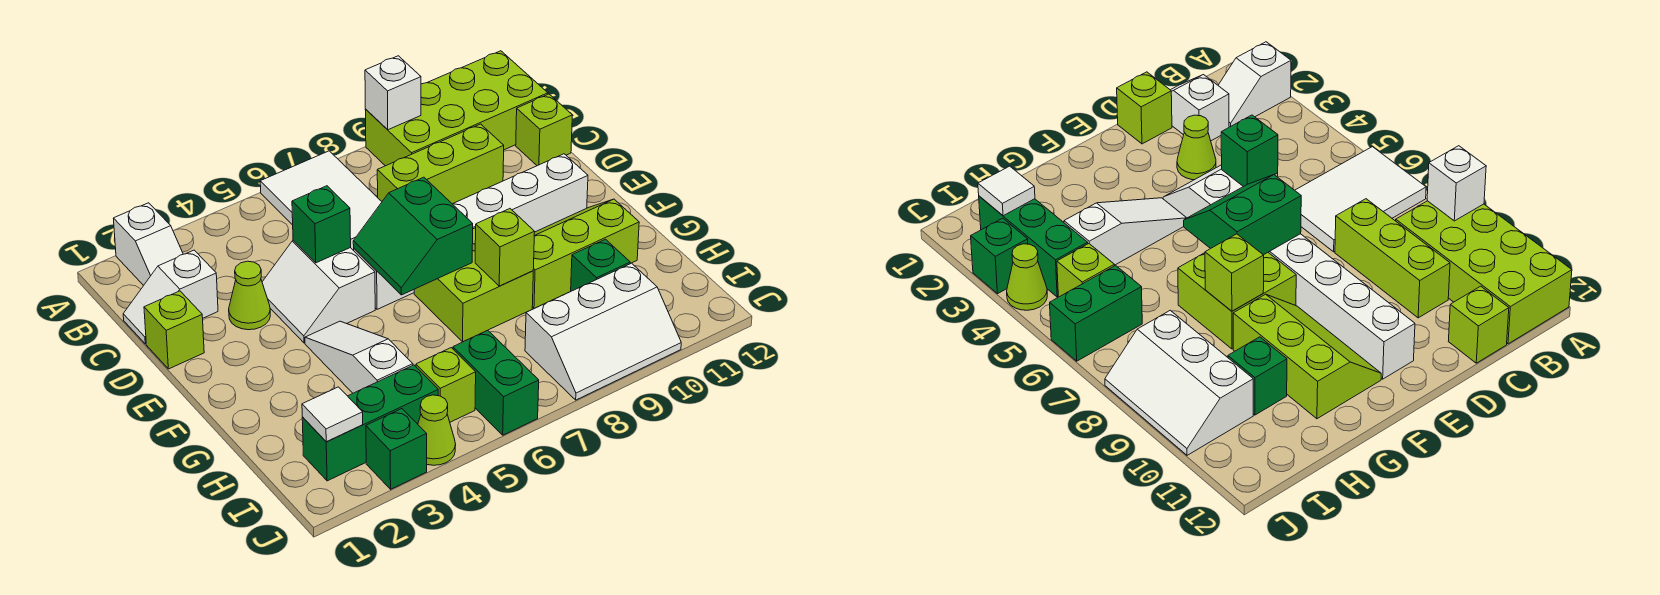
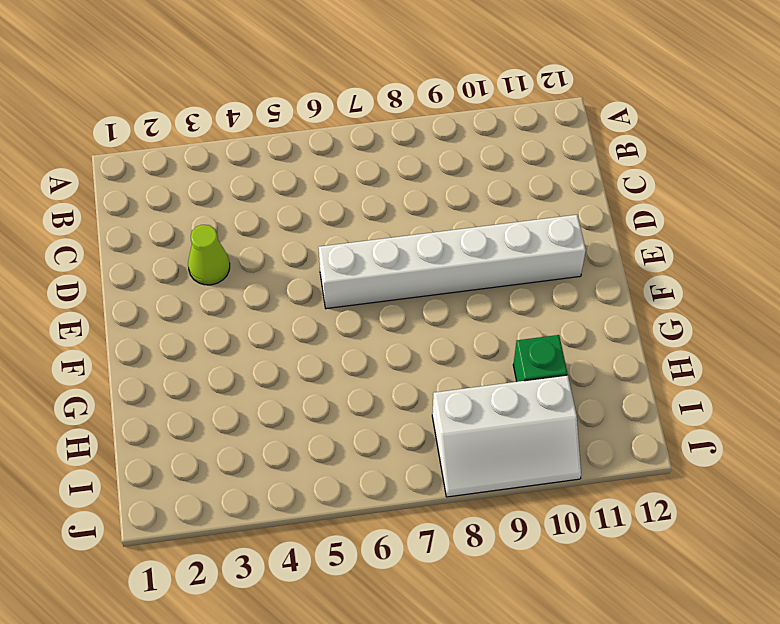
none -> white 1x2 slope [113,203,183,286]
none -> white 2x3 tile [260,151,382,251]
none -> lime 2x4 brick [365,51,548,166]

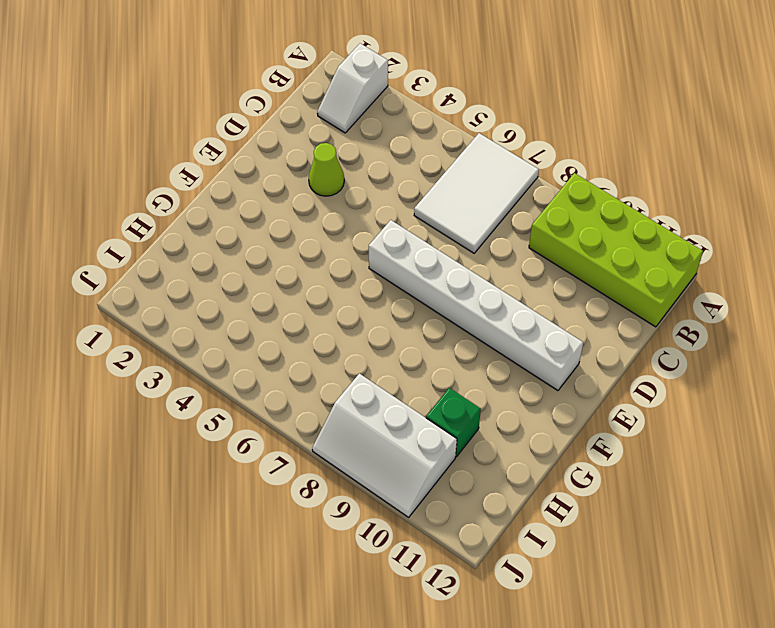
none -> white 1x2 slope [123,250,218,344]
none -> lime 1x3 brick [377,124,504,204]
none -> lime 1x1 brick [516,94,572,166]

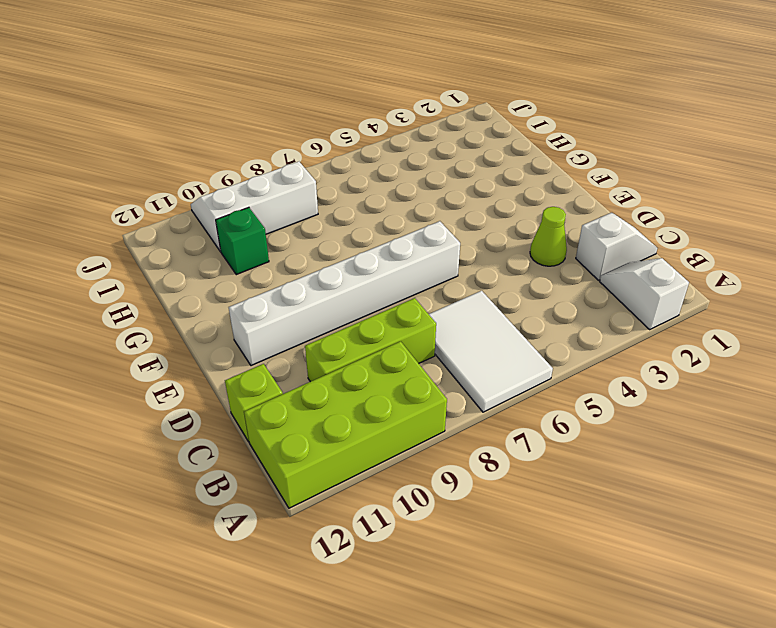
none -> lime 1x1 brick [144,291,204,369]
none -> white 2x2 slope [262,241,375,343]
none -> white 1x3 slope [305,321,413,393]

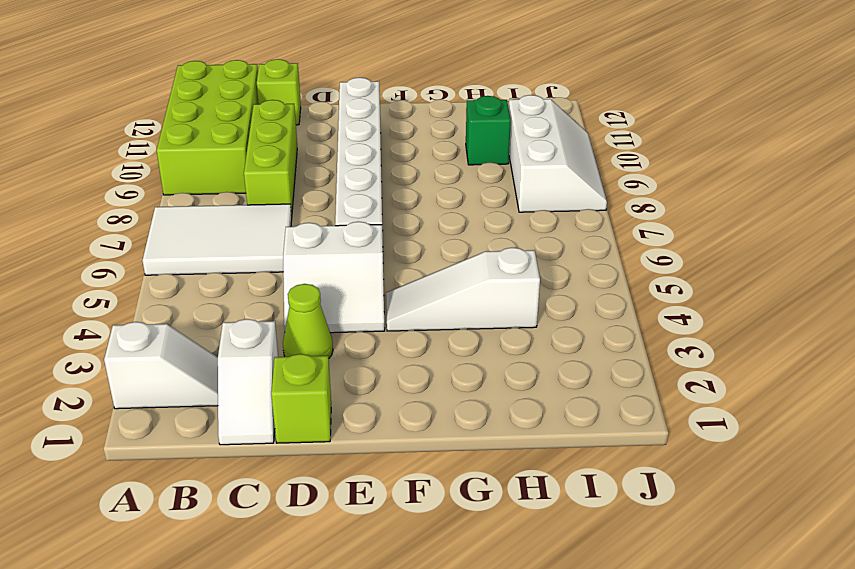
none -> lime 2x2 brick [414,228,533,342]
none -> lime 2x3 slope [532,199,639,308]
none -> green 1x3 brick [302,365,438,481]

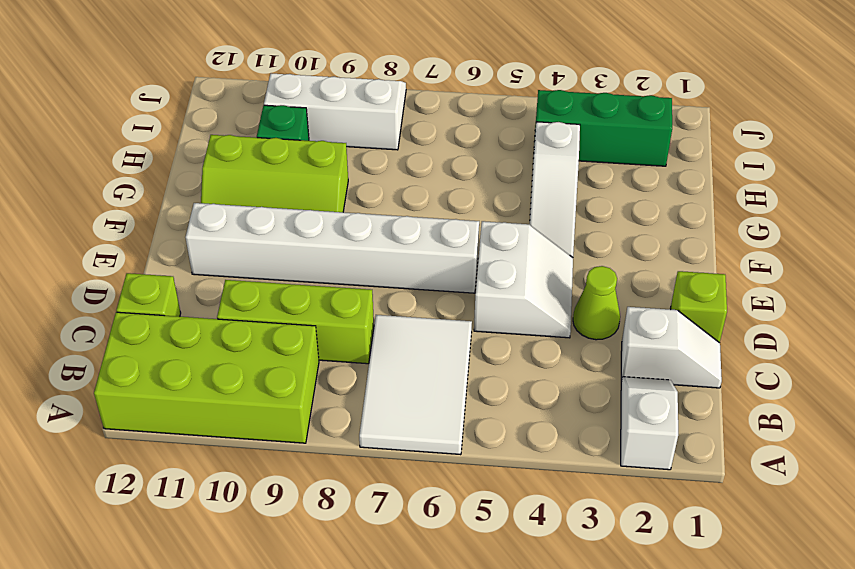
none -> lime 2x2 brick [414,228,533,342]
none -> lime 1x1 brick [416,348,476,422]
none -> green 1x2 brick [453,330,539,435]

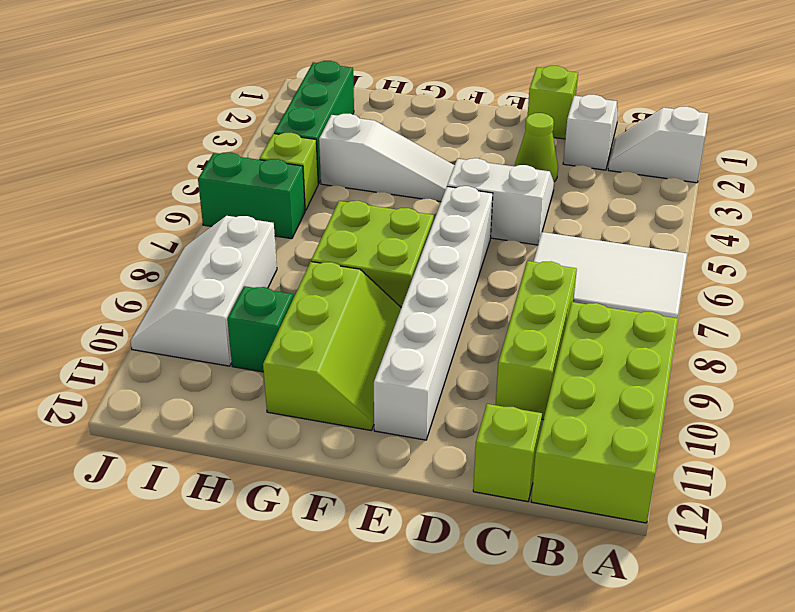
none -> green 1x1 brick [366,409,427,489]
none -> lime 1x1 cone [418,395,456,465]
none -> white 1x1 brick [365,56,421,130]

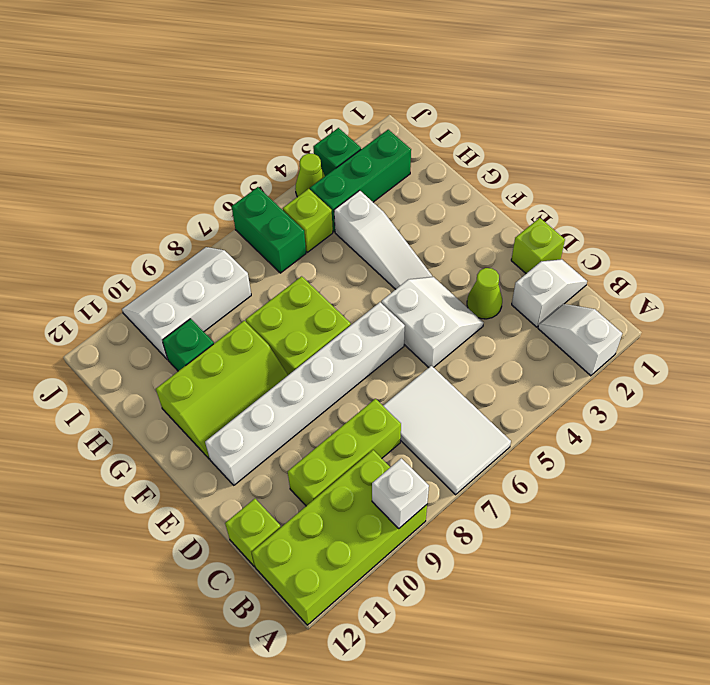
none -> green 1x1 brick [292,186,351,263]
none -> green 2x2 slope [353,177,473,295]
none -> lime 1x1 brick [475,209,535,286]

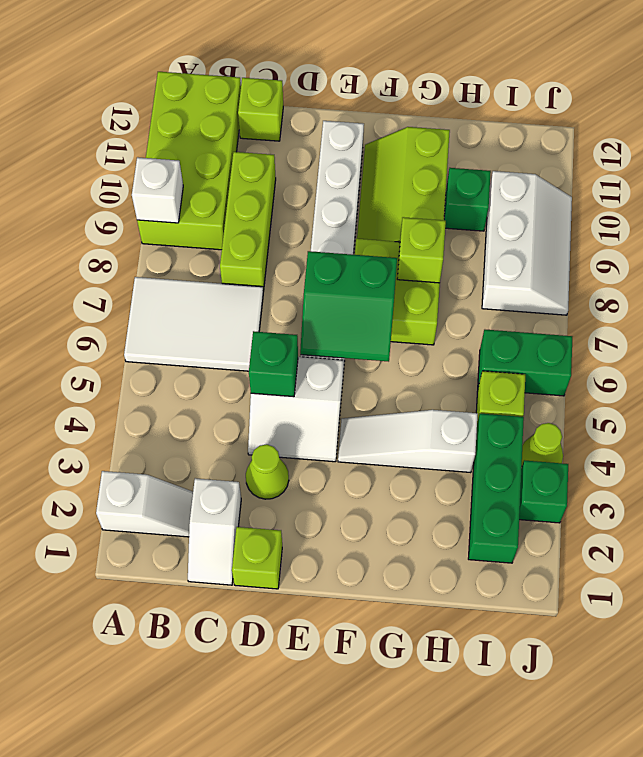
none -> white 1x1 tile [302,387,363,442]

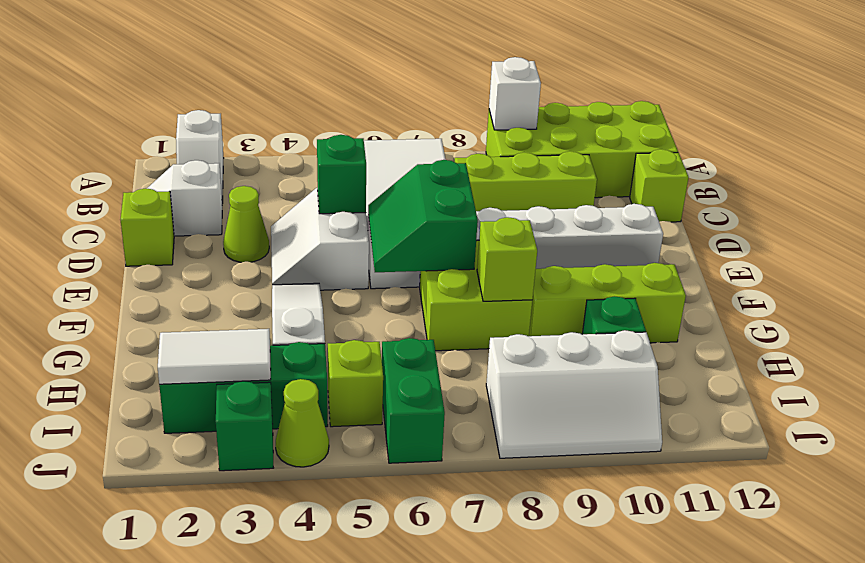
white 1x2 tile [158,329,271,384] -> white 1x1 tile [302,387,363,442]

